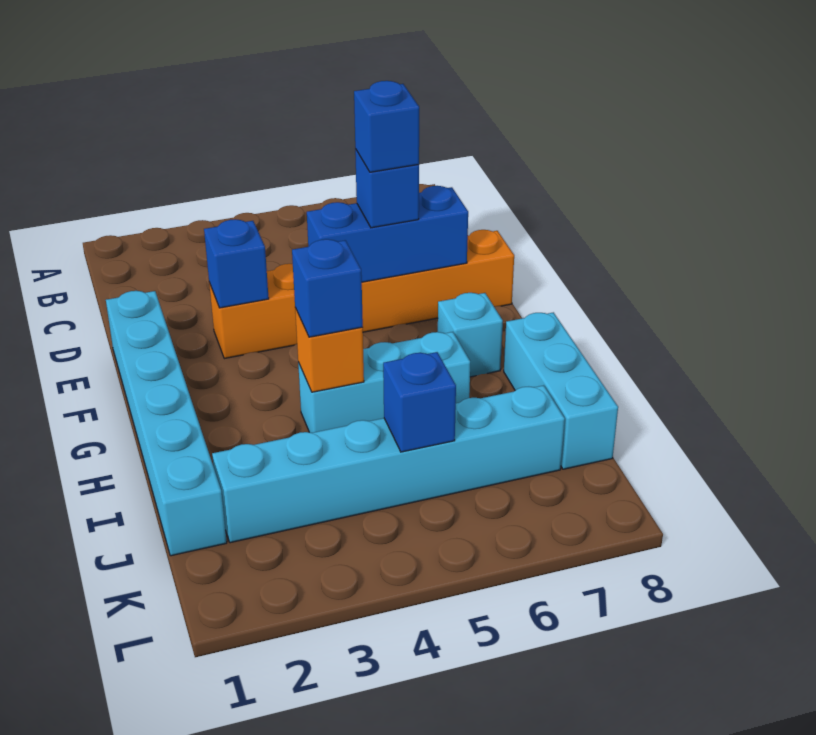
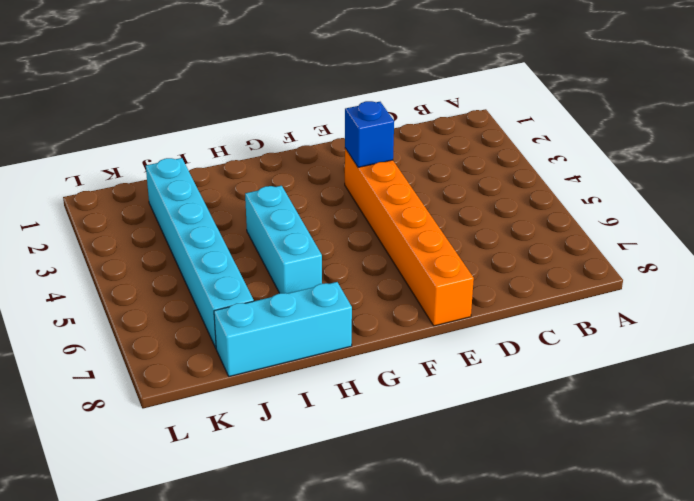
none -> cyan 1x6 brick [106,291,227,556]
none -> cyan 1x1 brick [438,293,503,377]
none -> blue 1x3 brick [307,186,468,282]

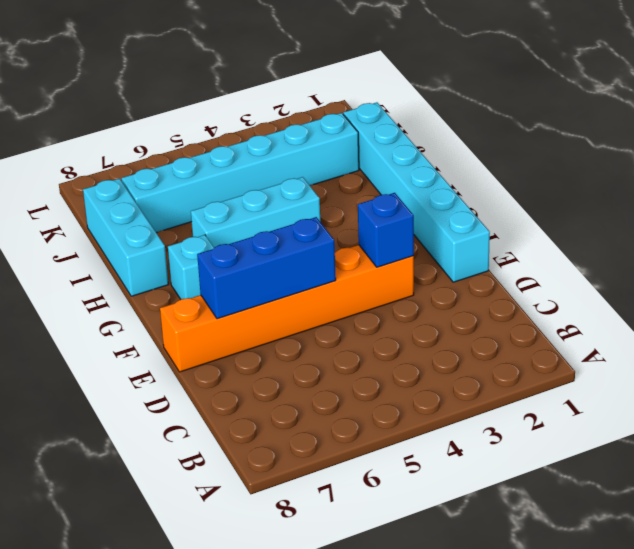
none -> orange 1x1 brick [295,308,364,392]
none -> blue 1x1 brick [383,352,456,452]
none -> blue 1x1 brick [355,149,419,228]

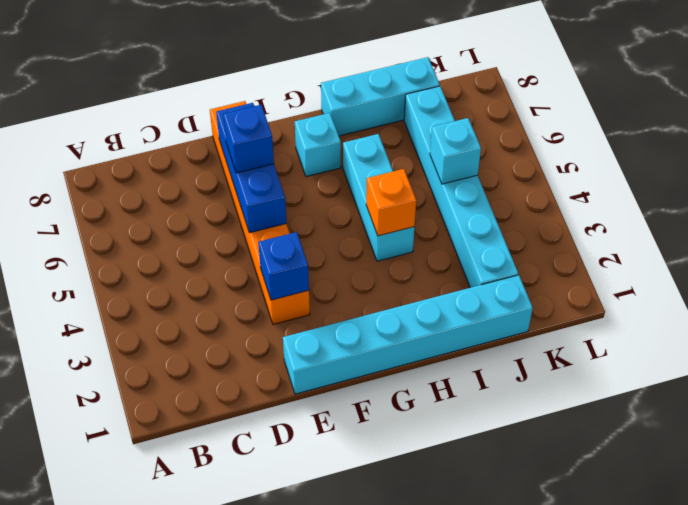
cyan 1x1 brick [430,118,481,184] -> blue 1x1 brick [383,352,456,452]
none -> blue 1x1 brick [292,239,363,337]
none -> blue 1x1 brick [354,81,419,172]

